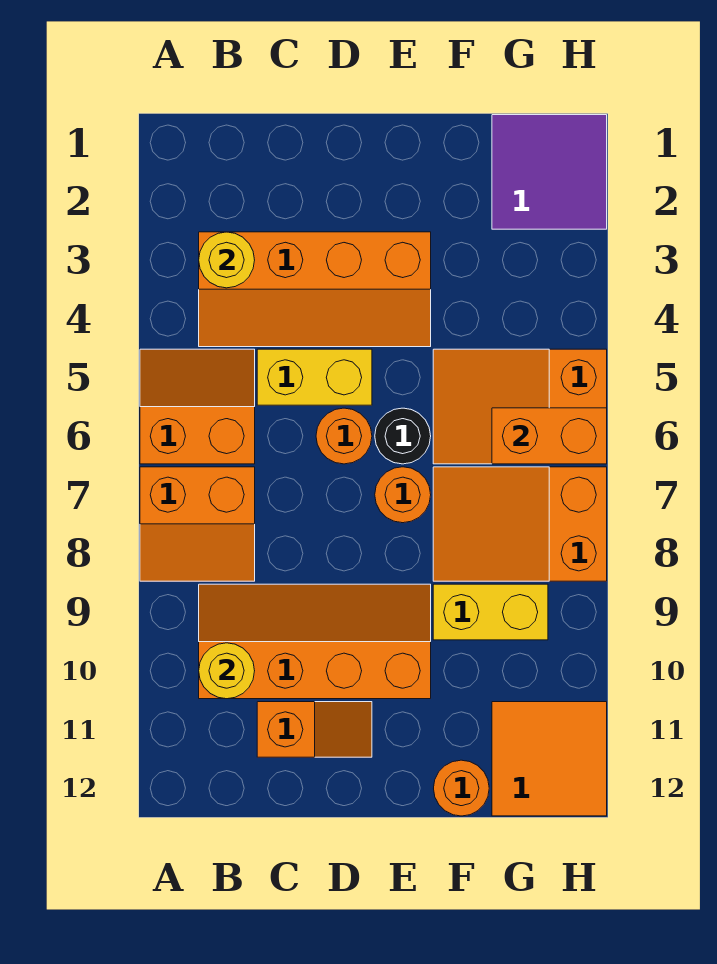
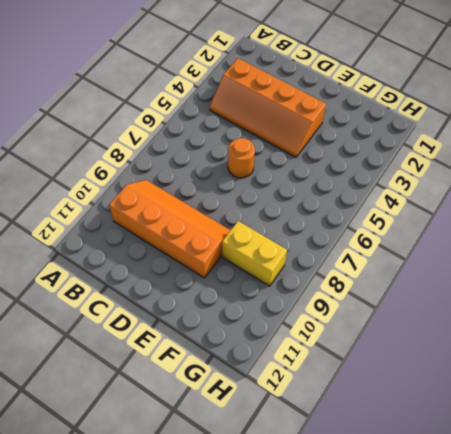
none -> orange 2x2 slope [140,349,255,464]
none -> orange 2x2 slope [140,467,255,581]
none -> yellow 1x2 brick [257,349,372,405]

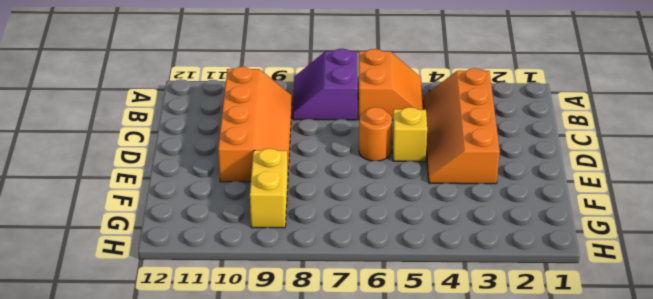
purple 2x2 slope [293,49,358,120] -> orange 2x2 slope [140,467,255,581]
yellow 1x1 brick [392,107,427,162] -> yellow 1x2 brick [257,349,372,405]
none -> orange 1x2 slope [257,702,372,757]
none -> black 1x1 round brick [375,408,431,464]
none -> orange 1x1 round brick [375,467,431,523]

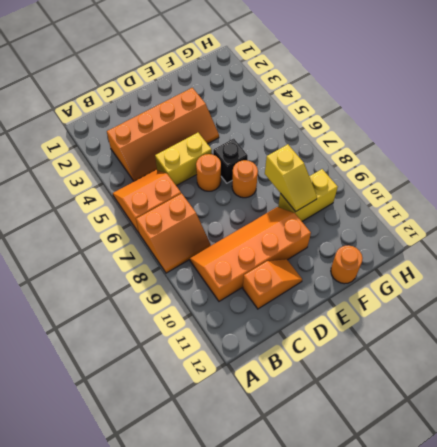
black 1x1 brick [213,139,248,183] -> black 1x1 round brick [375,408,431,464]
yellow 1x2 slope [265,144,317,212] -> none
none -> orange 2x3 slope [433,349,607,464]
none -> orange 2x3 slope [433,467,607,581]
none -> purple 2x2 tile [492,115,607,229]

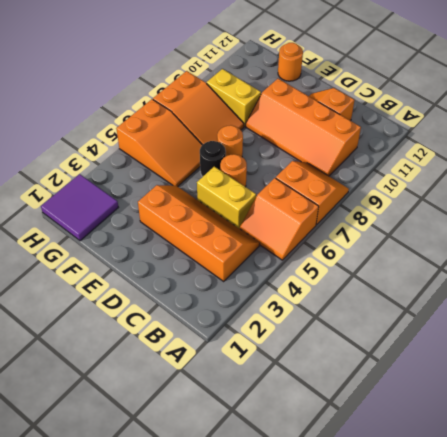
none -> orange 2x2 tile [492,702,607,816]
none -> yellow 1x1 round brick [199,232,255,288]
none -> yellow 1x1 round brick [199,643,255,699]

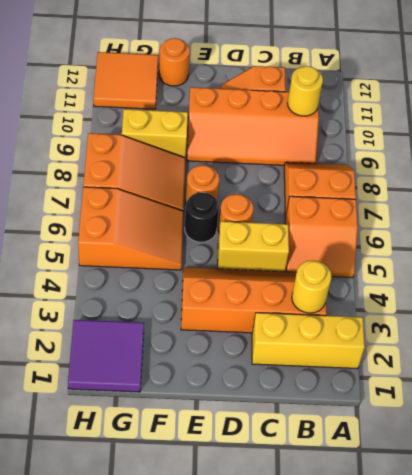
yellow 1x3 brick [252,313,365,369] -> none
none -> orange 1x2 brick [492,408,607,464]

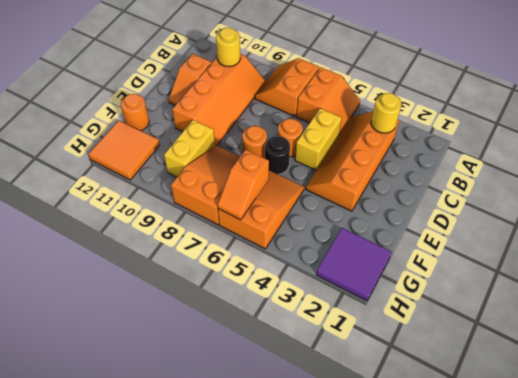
orange 1x2 slope [217,150,269,220] -> orange 1x2 brick [492,408,607,464]

